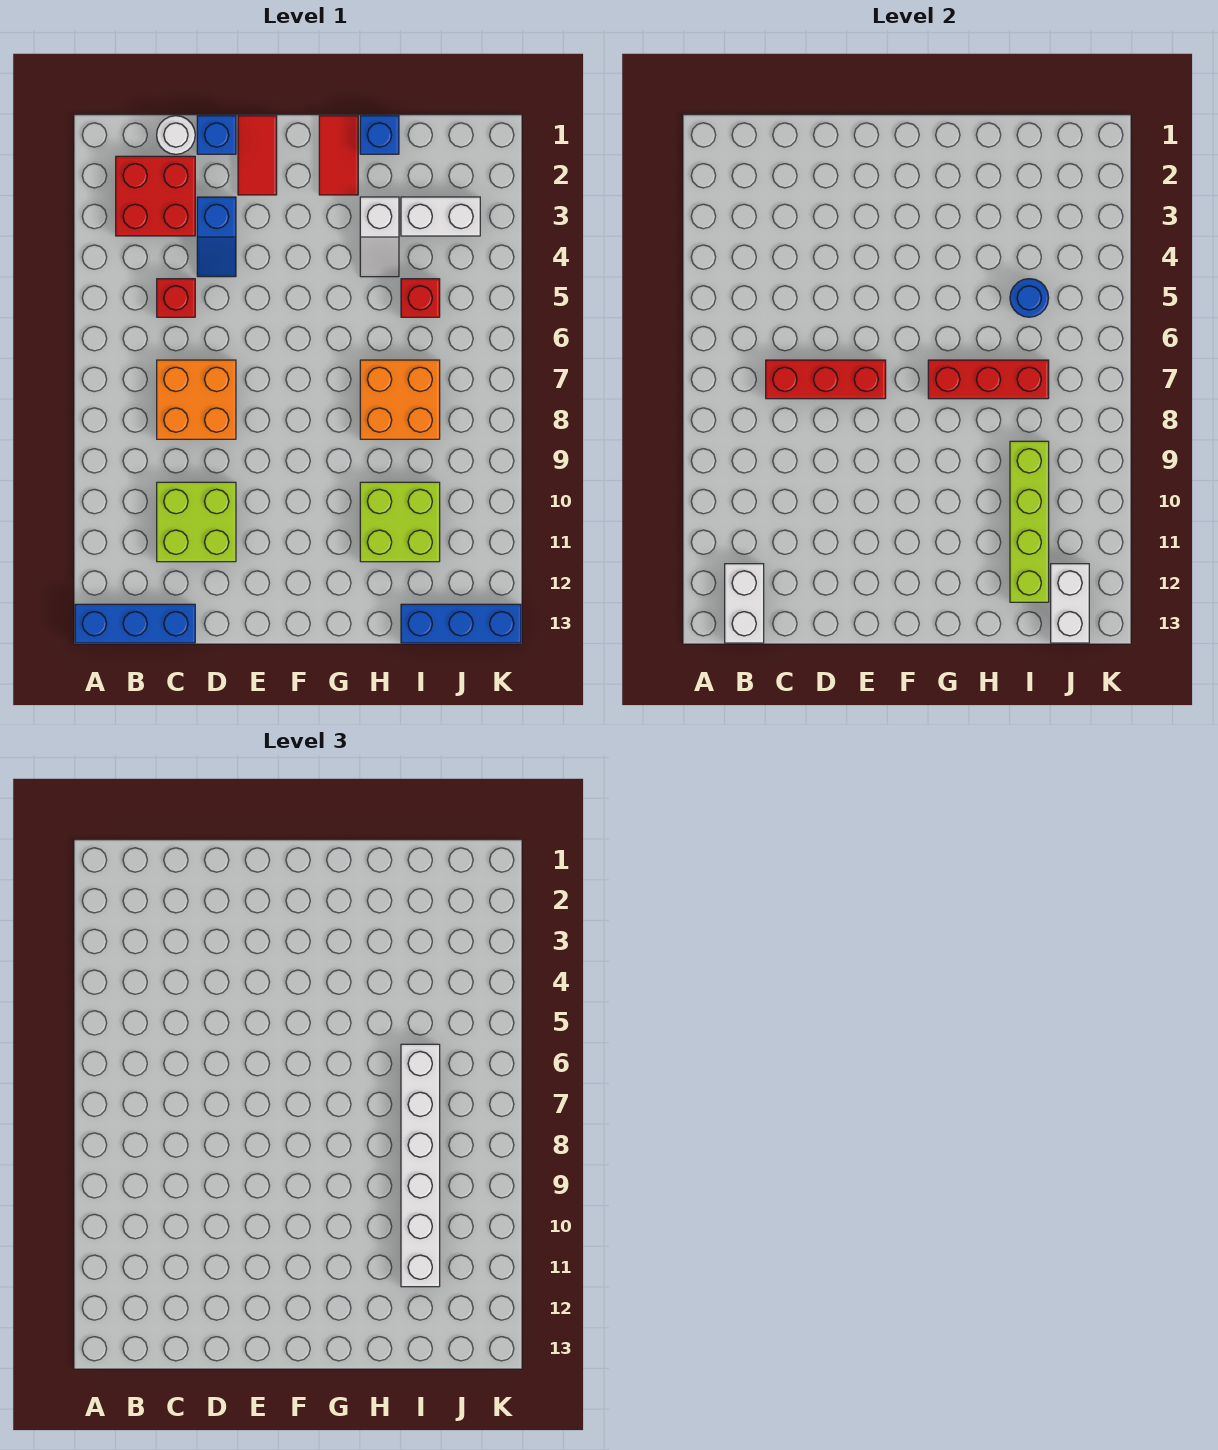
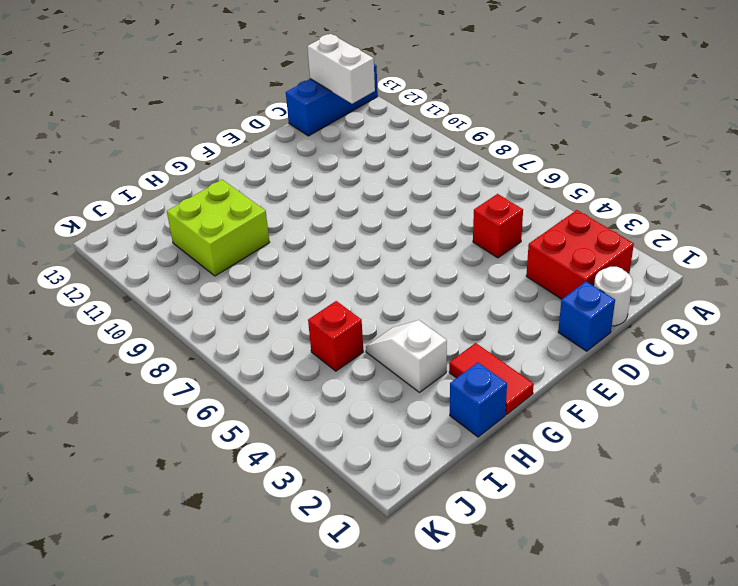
none -> orange 2x2 brick [157,360,236,439]
none -> lime 2x2 brick [157,482,236,562]
none -> blue 1x2 slope [197,197,236,277]

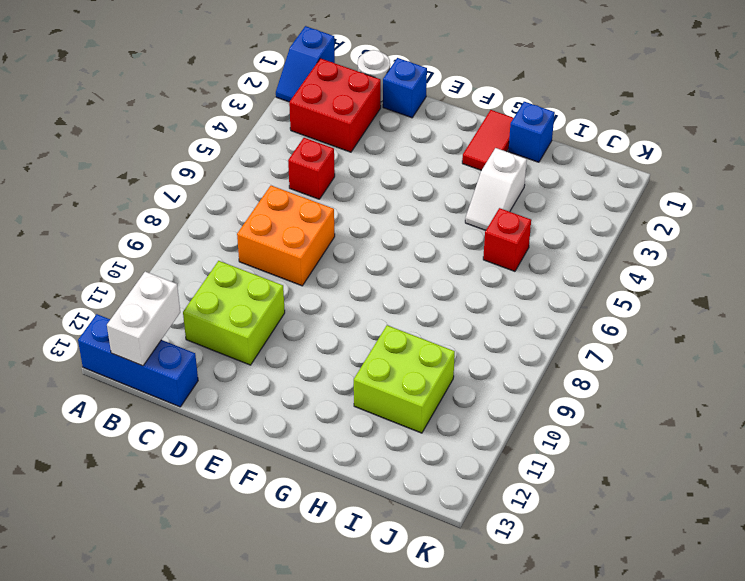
blue 1x2 slope [276,26,335,102] -> blue 1x2 slope moved to [197,197,236,277]
none -> red 1x2 tile [238,116,277,195]
none -> orange 2x2 brick [360,360,440,439]
none -> white 1x2 brick [401,197,480,236]

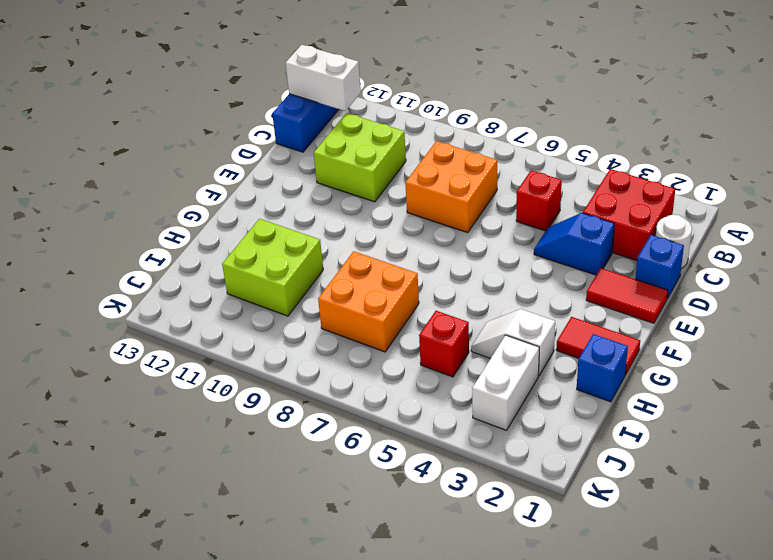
none -> blue 1x3 brick [401,604,521,643]
none -> red 1x3 brick [766,360,886,399]
none -> red 1x3 brick [928,360,1049,399]

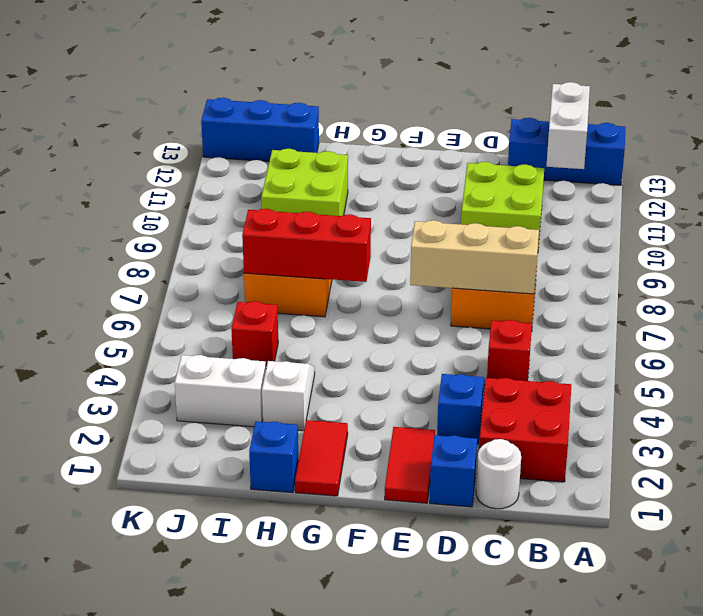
tan 1x3 brick [410,220,539,294] -> red 1x3 brick [766,360,886,399]
none -> blue 1x1 round brick [1010,279,1049,317]
none -> lime 1x4 brick [1010,441,1049,602]
none -> white 1x2 brick [1051,564,1089,643]

